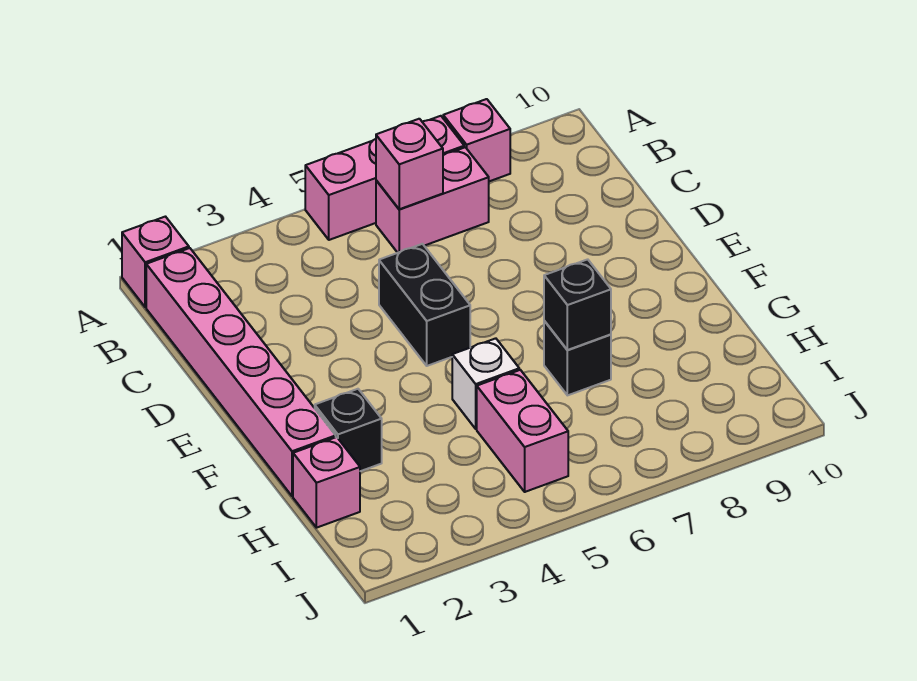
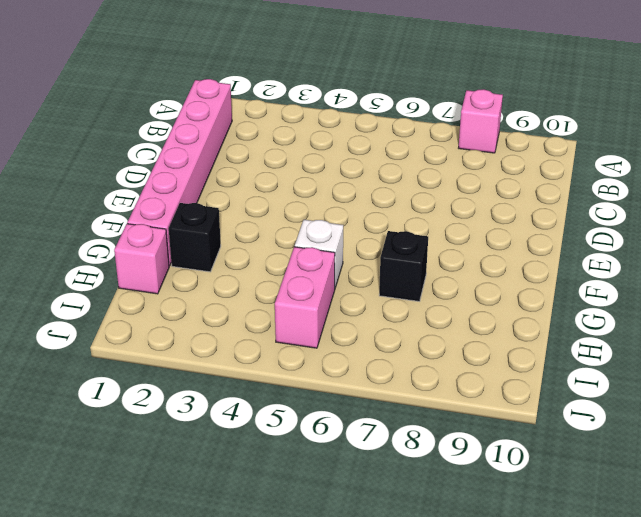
none -> pink 1x1 brick [122,217,189,307]
none -> pink 1x3 brick [305,116,464,240]
none -> pink 1x2 brick [376,147,489,253]

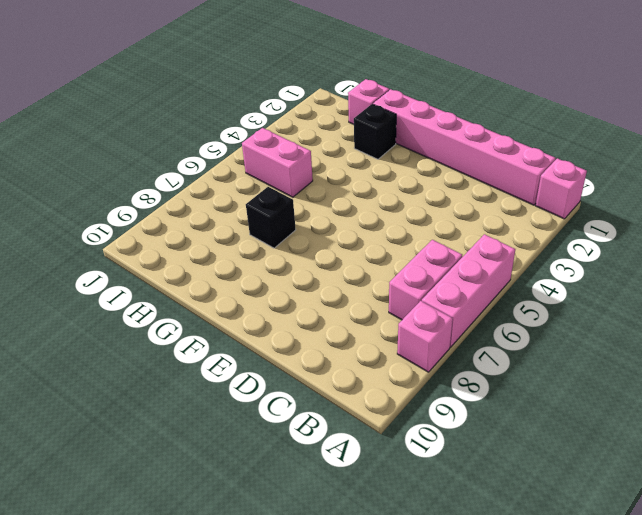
none -> black 1x2 brick [379,244,470,366]
none -> white 1x1 brick [452,338,519,429]
none -> pink 1x1 brick [376,119,443,209]

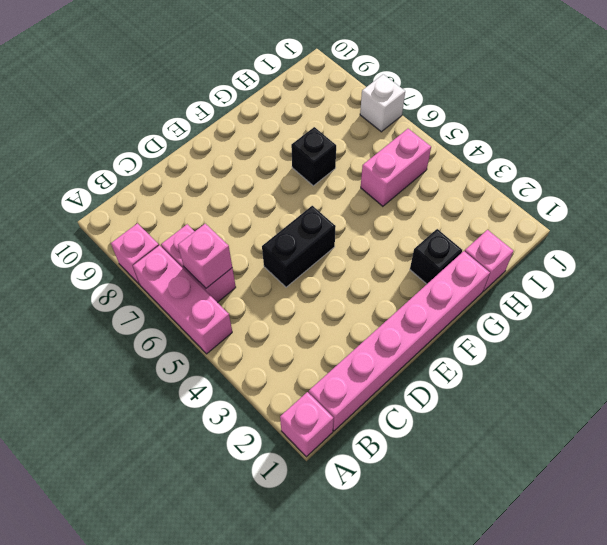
white 1x1 brick [360,74,405,132] -> white 1x1 brick moved to [452,338,519,429]
none -> black 1x1 brick [544,259,611,350]

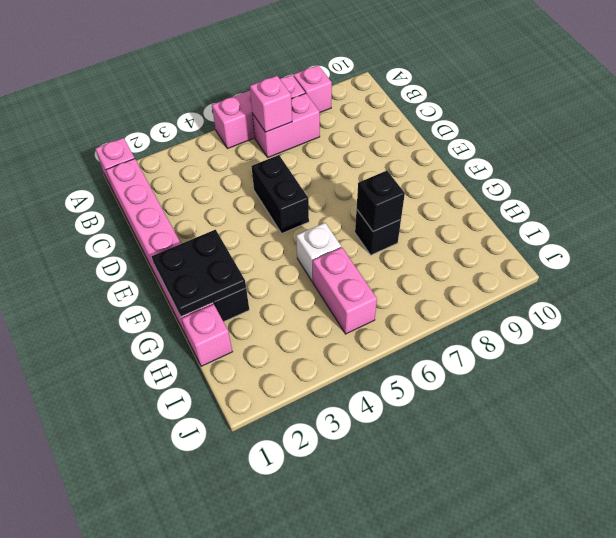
black 2x2 plate [152,230,246,317] -> none

